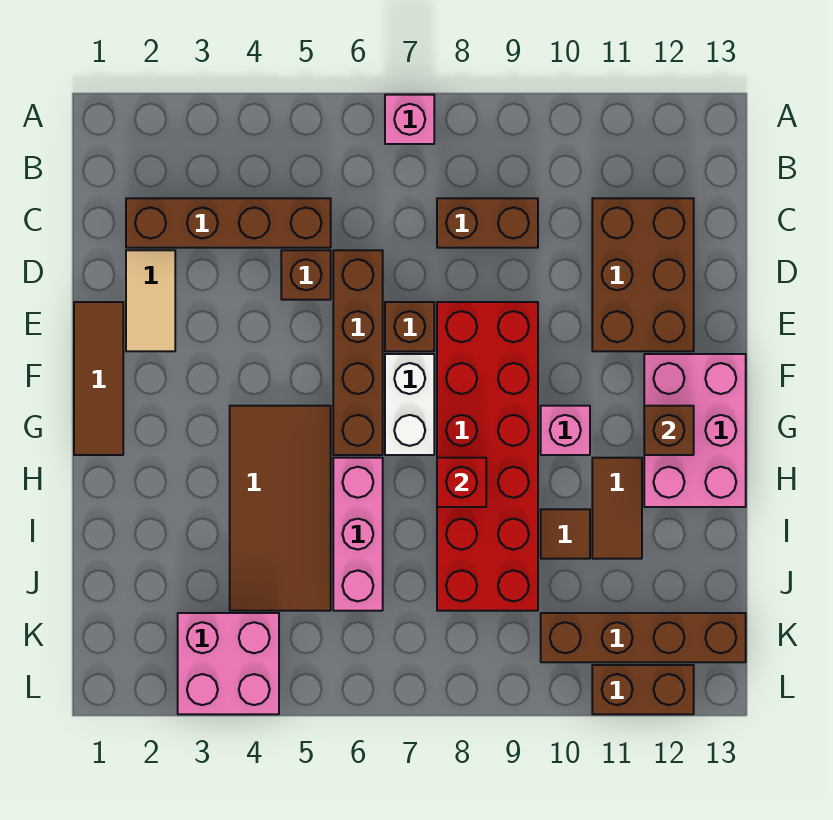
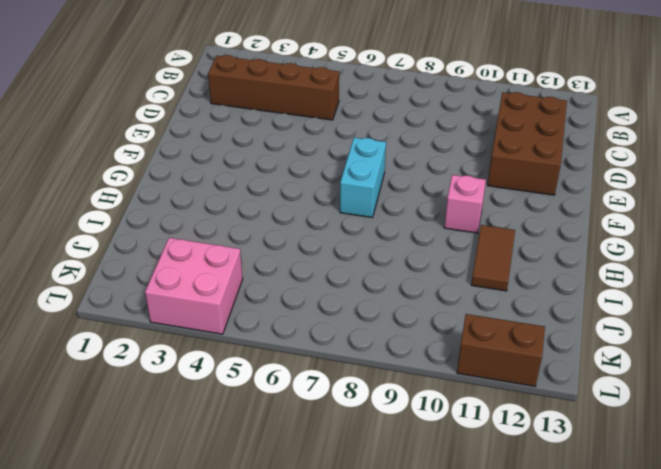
cyan 1x2 brick [340,138,386,218] -> white 1x2 brick [385,354,434,455]
none -> pink 1x1 brick [385,95,434,144]
none -> brown 1x2 brick [437,198,538,248]
none -> tan 1x2 tile [126,250,175,351]

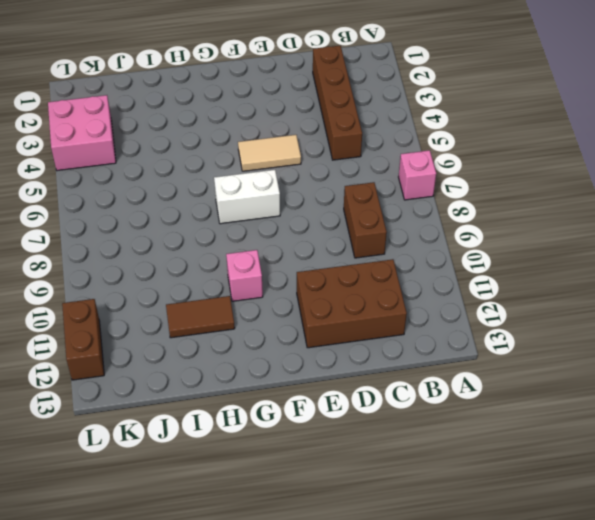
tan 1x2 tile [238,135,301,171] -> tan 1x2 tile moved to [126,250,175,351]
none -> brown 1x1 brick [281,250,331,300]
none -> brown 1x4 brick [333,250,383,455]
none -> brown 1x3 tile [74,302,123,455]

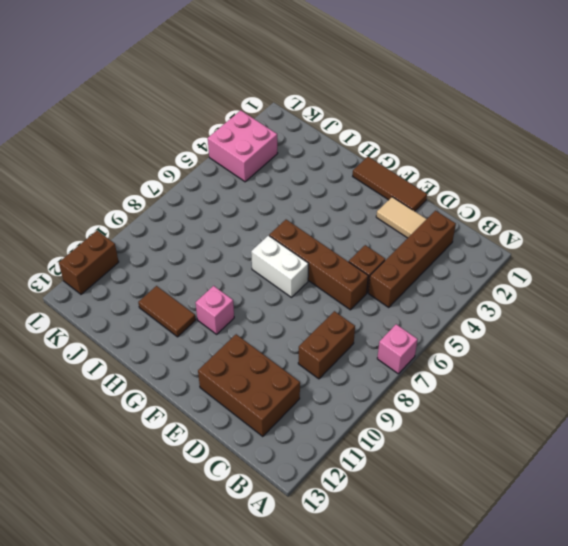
none -> brown 1x1 brick [385,302,434,351]
none -> red 2x6 brick [437,302,538,611]
none -> pink 2x3 brick [644,354,746,507]

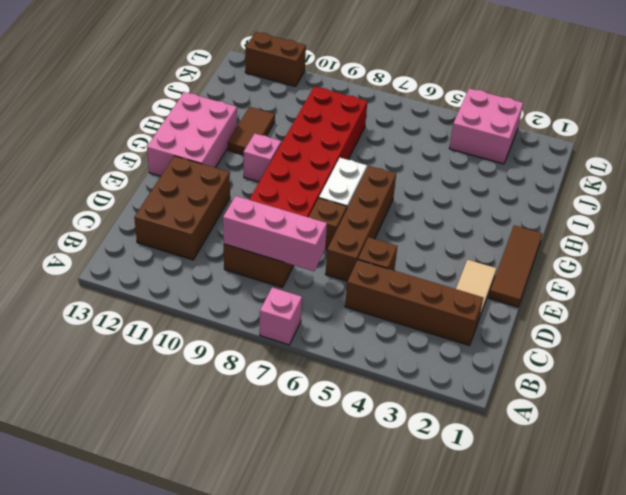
pink 1x3 brick [223,196,327,271] -> pink 1x3 brick turned to [333,458,383,611]
none -> brown 2x4 tile [230,406,331,611]
none -> brown 1x1 tile [541,509,590,559]
none -> brown 1x4 brick [541,613,746,662]

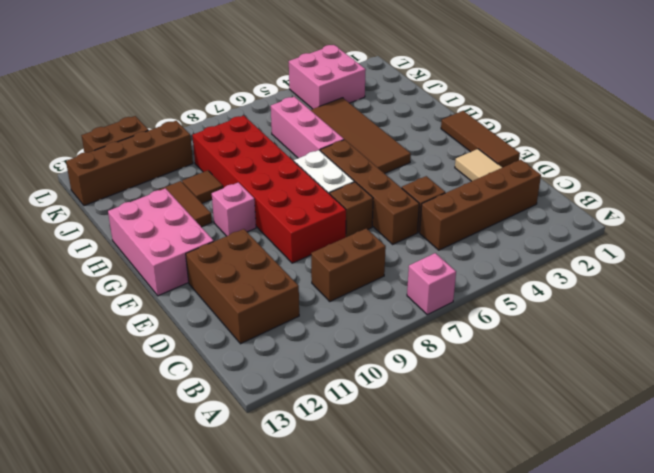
none -> brown 1x1 brick [644,406,694,455]
none -> red 1x1 brick [437,458,486,507]

